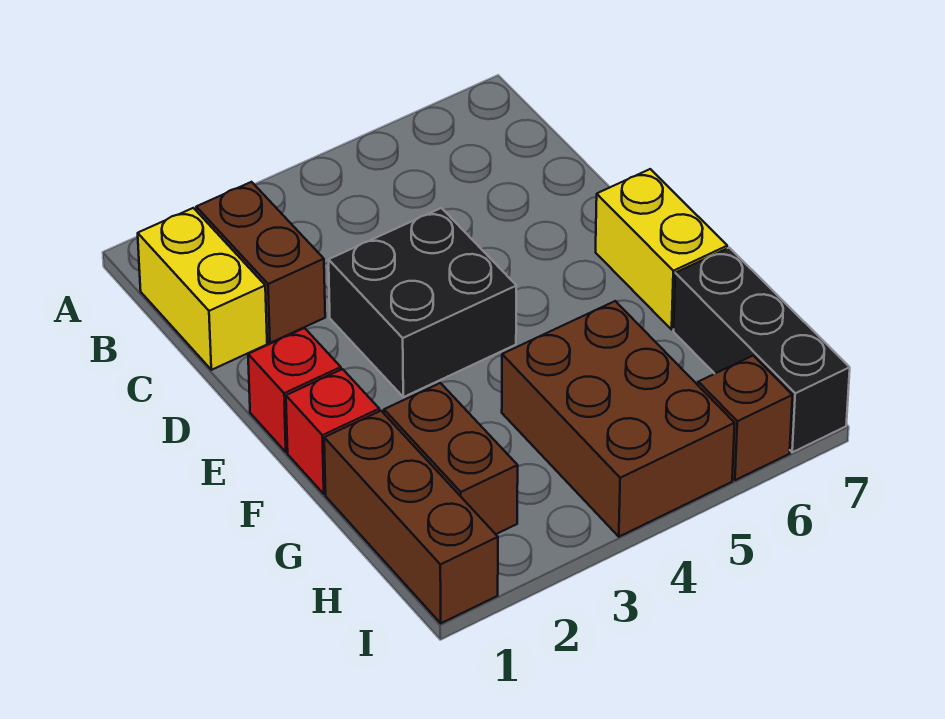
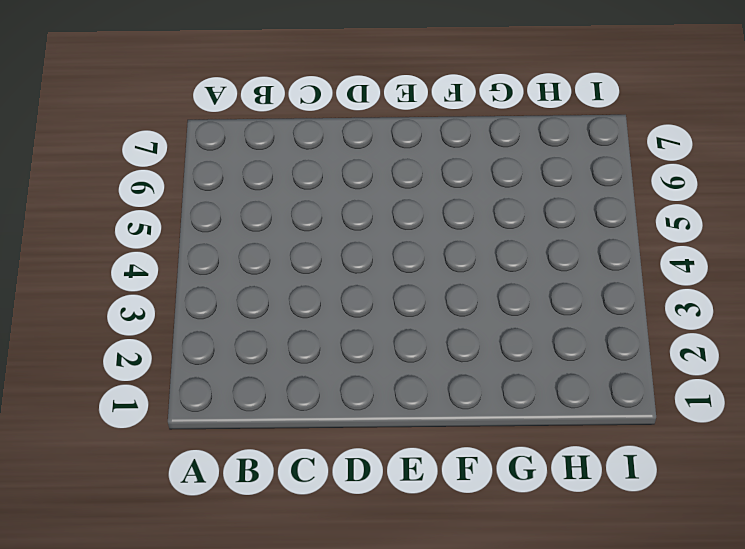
none -> yellow 1x2 brick [138,208,267,370]
none -> brown 1x2 brick [196,182,325,343]

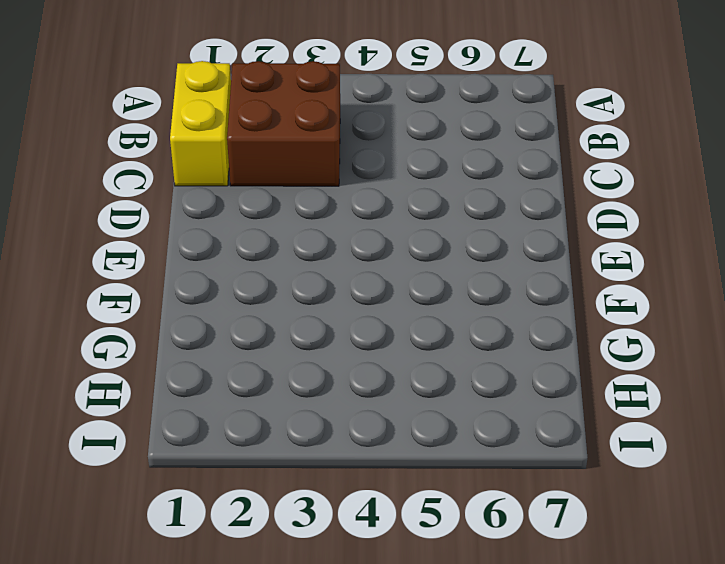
brown 2x2 brick [227,61,340,186] -> brown 1x2 brick [196,182,325,343]
none -> black 2x2 brick [329,208,516,397]
none -> red 1x1 brick [248,328,341,452]

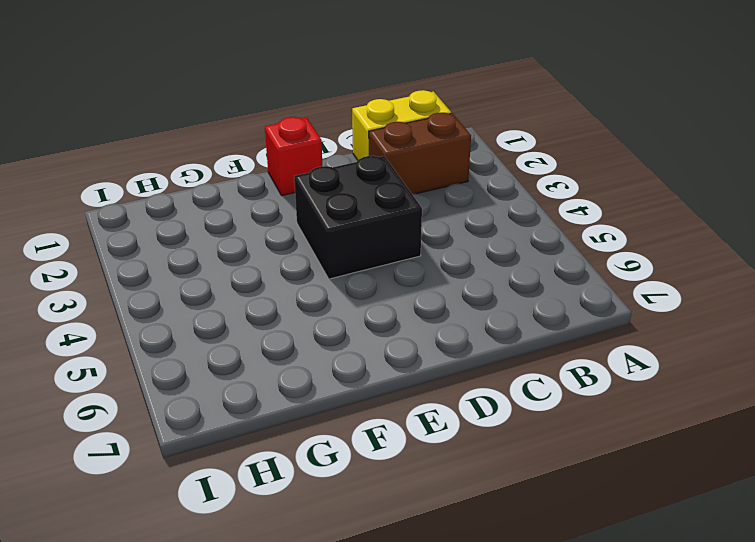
none -> yellow 1x2 brick [596,169,727,329]
none -> red 1x1 brick [286,369,379,494]

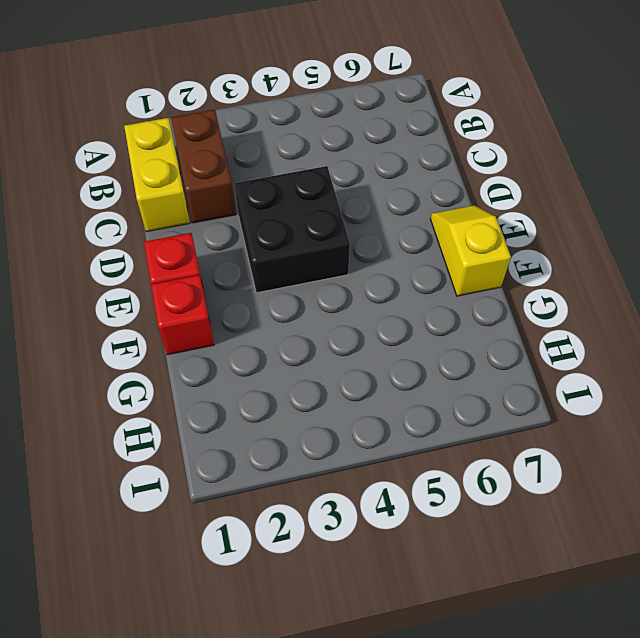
yellow 1x2 slope [430,205,511,296] -> yellow 1x2 brick [596,169,727,329]
none -> brown 1x3 brick [324,411,498,623]
none -> brown 1x2 brick [384,383,518,534]

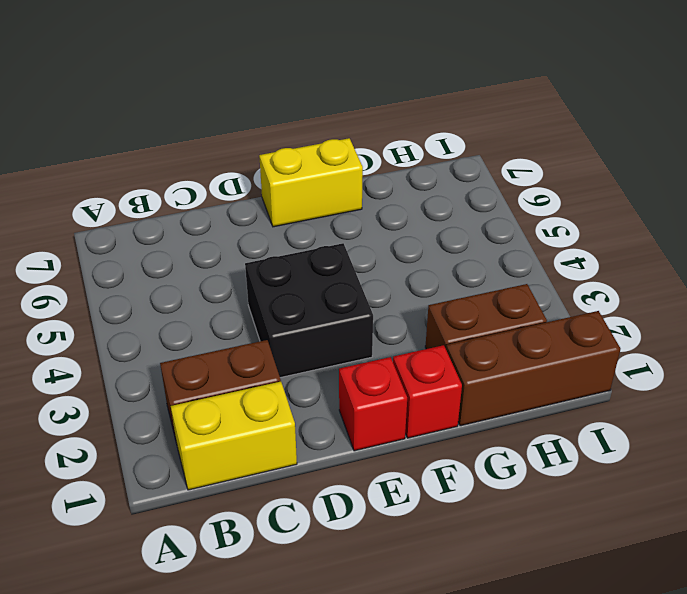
none -> brown 2x3 brick [502,301,735,537]
none -> black 1x3 brick [673,248,850,452]

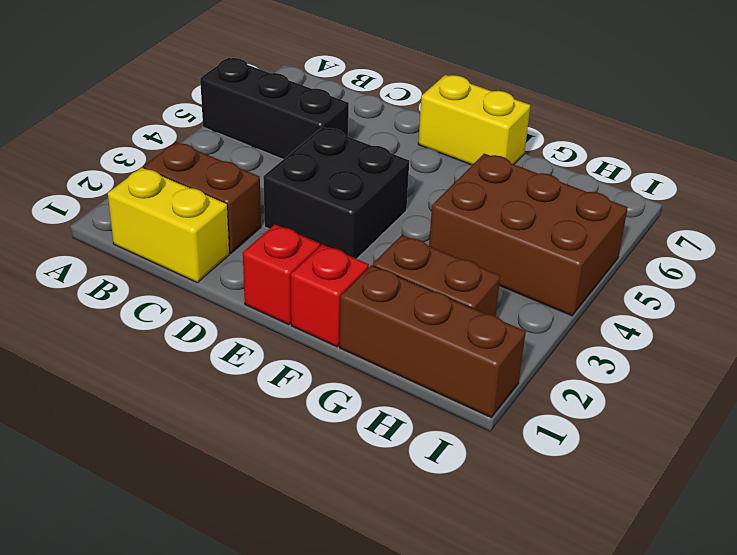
black 1x3 brick [200,58,349,159] -> black 1x3 brick moved to [673,248,850,452]
none -> brown 1x1 brick [698,356,792,480]

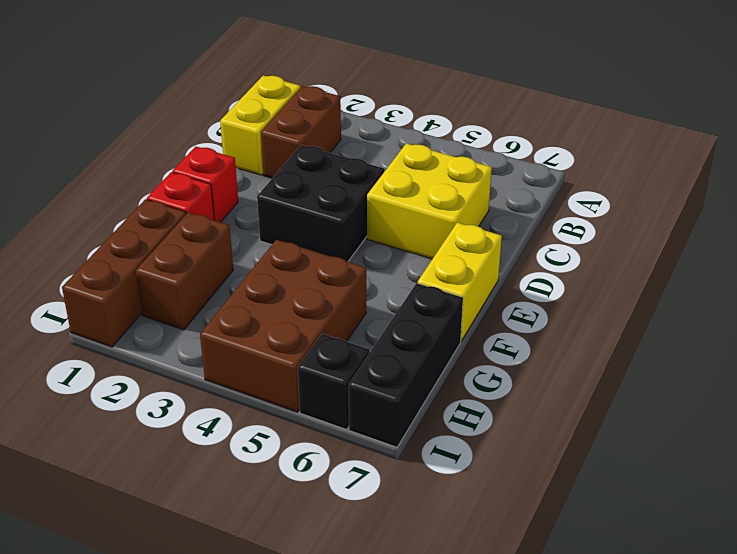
yellow 2x2 brick [367,143,492,259] -> none
black 1x1 brick [298,334,369,430] -> brown 1x1 brick [698,356,792,480]

